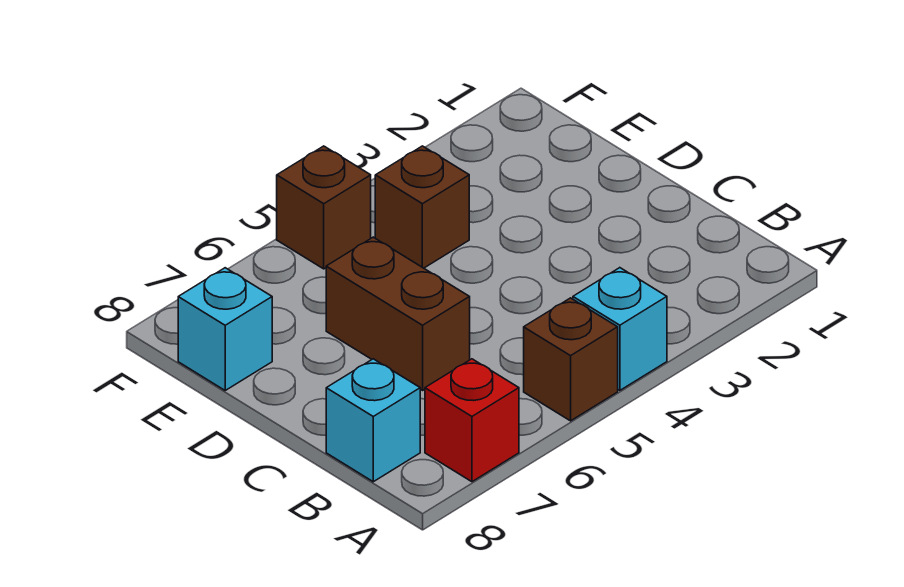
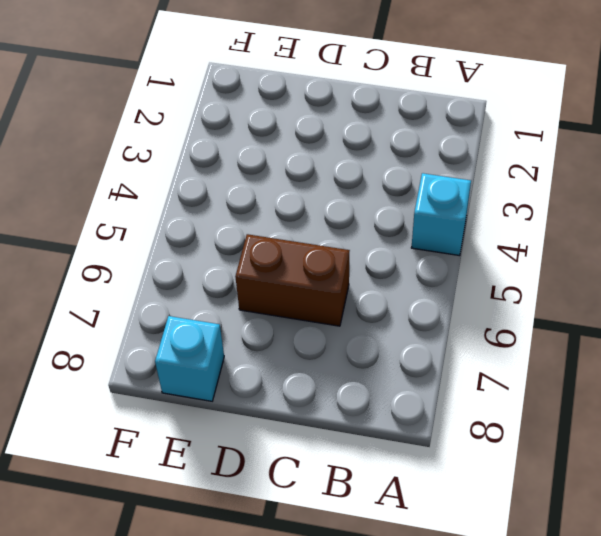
none -> brown 1x1 brick [524,298,618,421]
none -> red 1x1 brick [425,359,519,482]

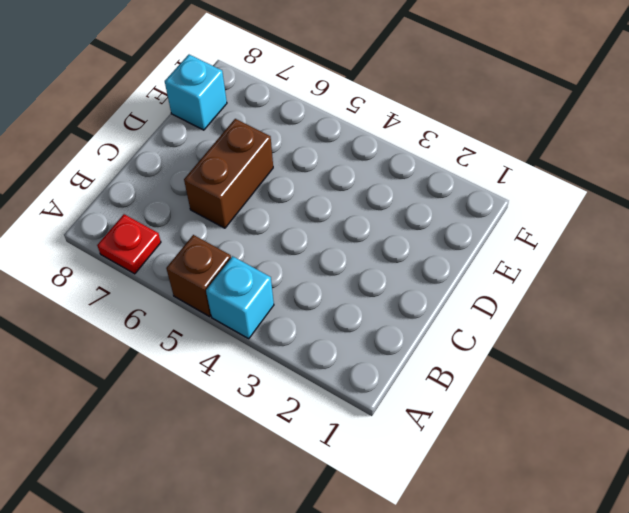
red 1x1 plate [97,214,161,274] -> red 1x1 brick [425,359,519,482]
none -> cyan 1x1 brick [326,359,420,482]
none -> brown 1x1 brick [375,146,469,268]

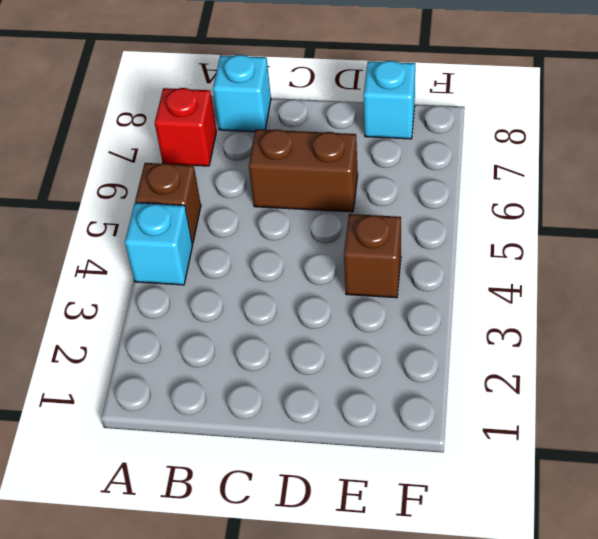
none -> brown 1x1 brick [277,146,371,269]

